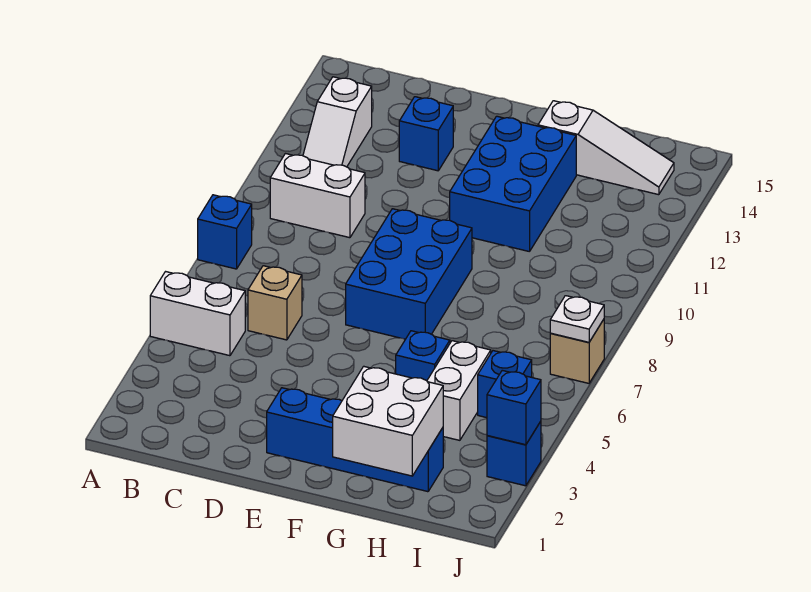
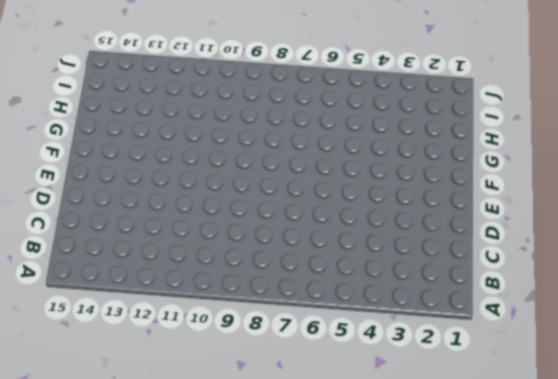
none -> white 1x2 brick [150,272,245,356]
none -> blue 1x1 brick [198,195,252,269]
none -> white 1x2 brick [270,154,365,238]

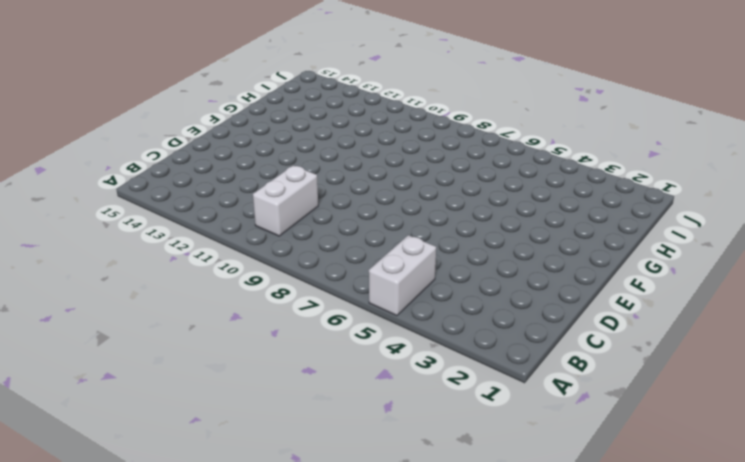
none -> blue 1x1 brick [198,195,252,269]
none -> white 1x2 slope [303,77,372,167]
none -> tan 1x1 brick [248,266,302,340]

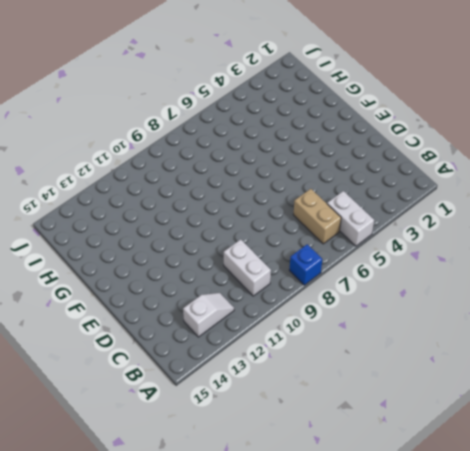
tan 1x2 brick [293,189,341,244] -> tan 1x1 brick [248,266,302,340]
none -> blue 1x1 brick [399,97,453,171]
none -> blue 1x4 brick [267,388,443,492]
none -> blue 2x3 brick [346,209,472,339]

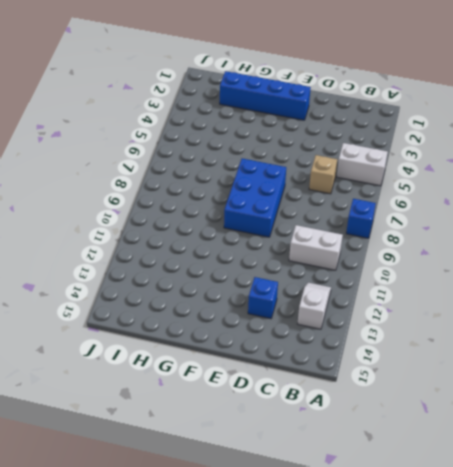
none -> blue 2x3 brick [450,116,576,252]
none -> blue 1x1 brick [396,331,450,381]
none -> white 1x3 slope [538,101,674,195]

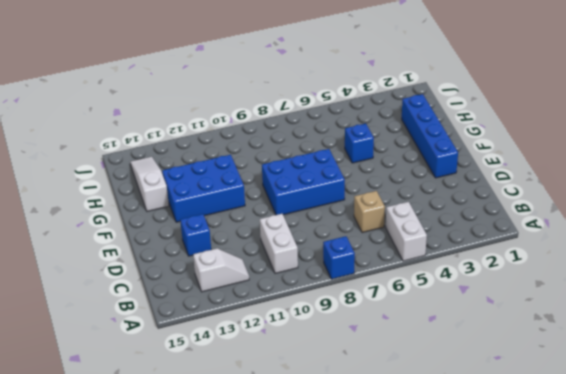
none -> white 1x2 brick [427,341,491,440]
none -> blue 1x1 brick [478,351,532,418]
none -> blue 1x1 brick [487,421,541,486]

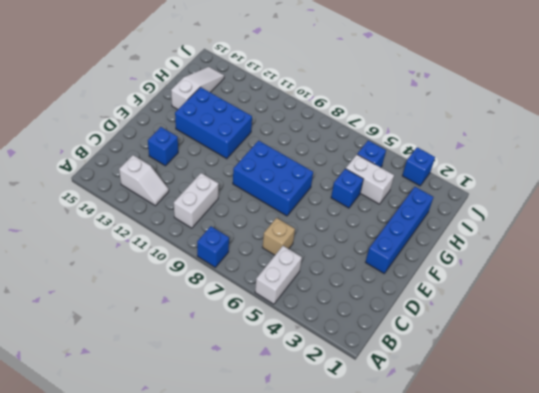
none -> tan 1x1 brick [550,320,604,383]
none -> white 2x2 brick [333,366,443,476]
none -> blue 1x1 brick [487,370,541,445]

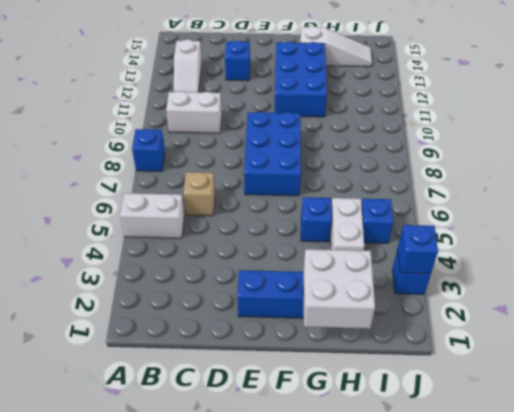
none -> tan 1x1 brick [550,320,604,383]
none -> white 1x1 plate [550,296,604,342]

